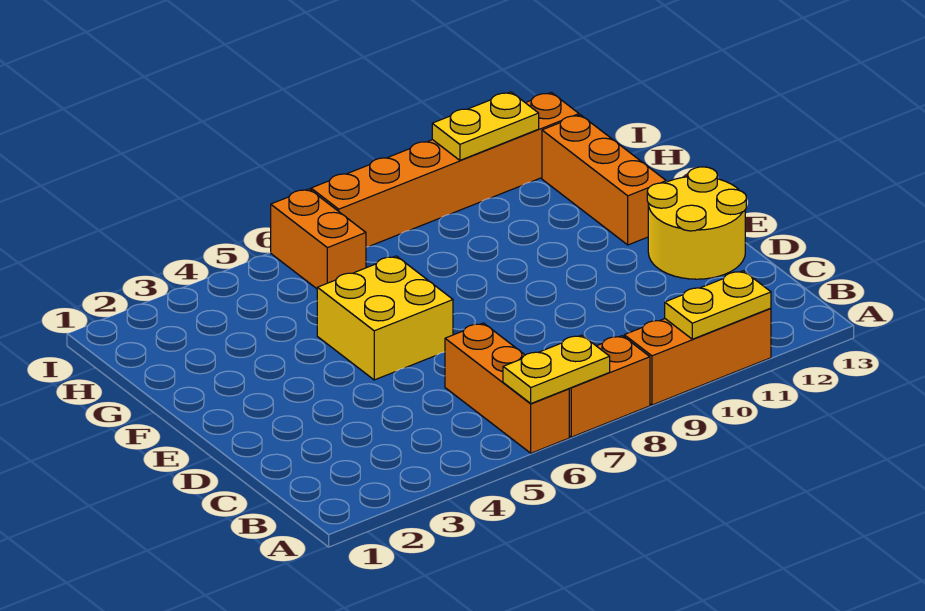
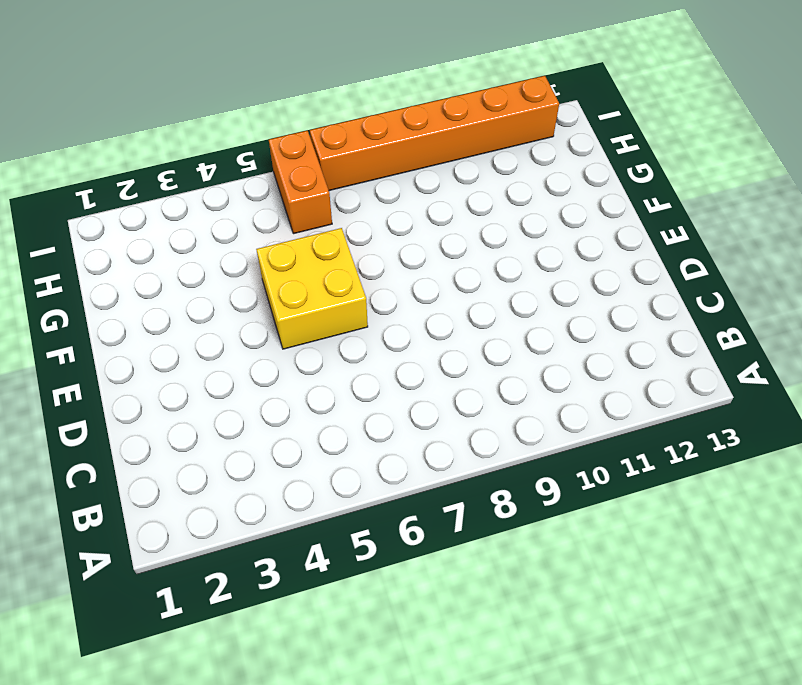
none -> orange 1x3 brick [445,323,569,453]
none -> orange 1x2 brick [569,336,650,437]

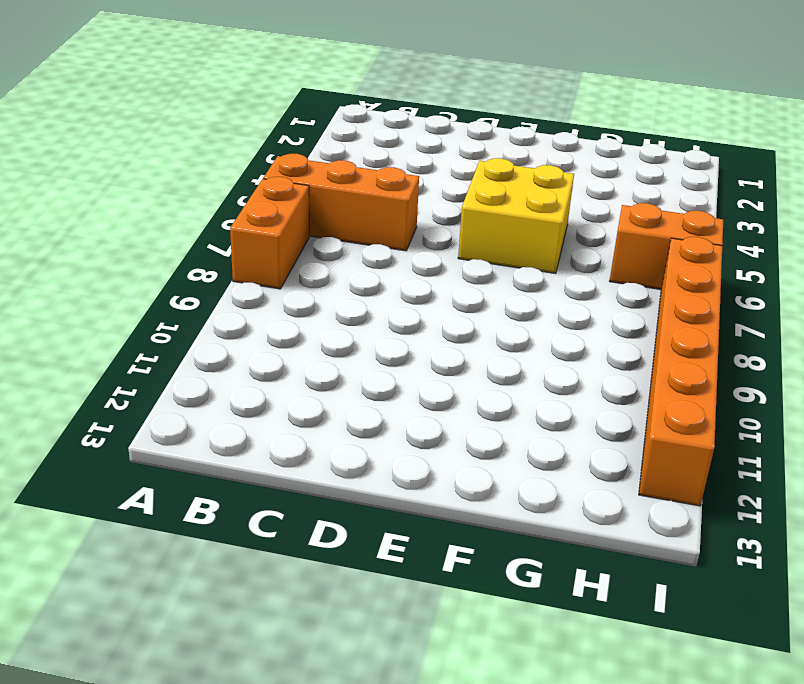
none -> orange 1x3 brick [624,308,771,405]
none -> yellow 2x2 round brick [647,167,746,279]

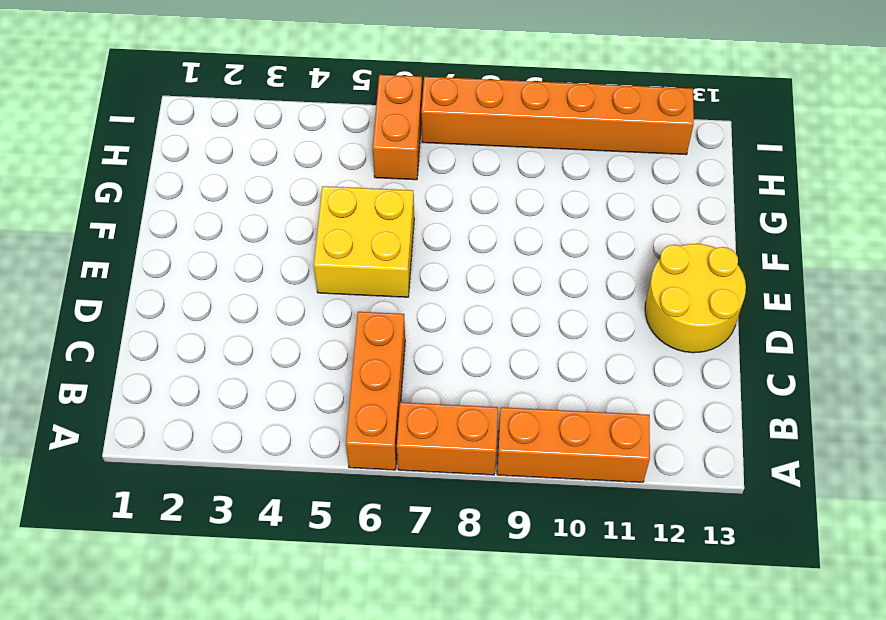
none -> orange 1x3 brick [542,115,666,245]
none -> yellow 1x2 plate [503,335,610,404]

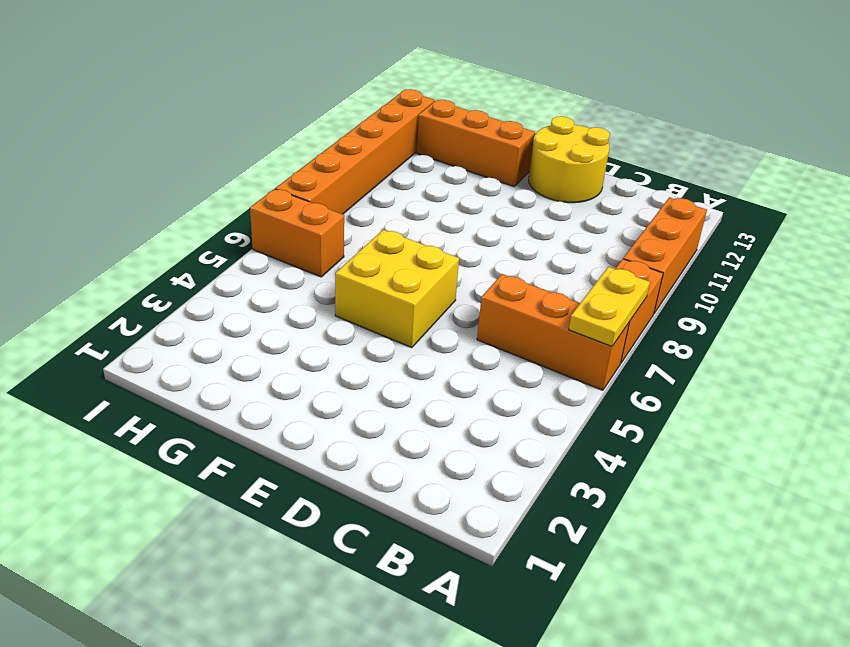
none -> yellow 1x2 plate [665,271,771,339]
none -> yellow 1x2 plate [432,92,539,160]

